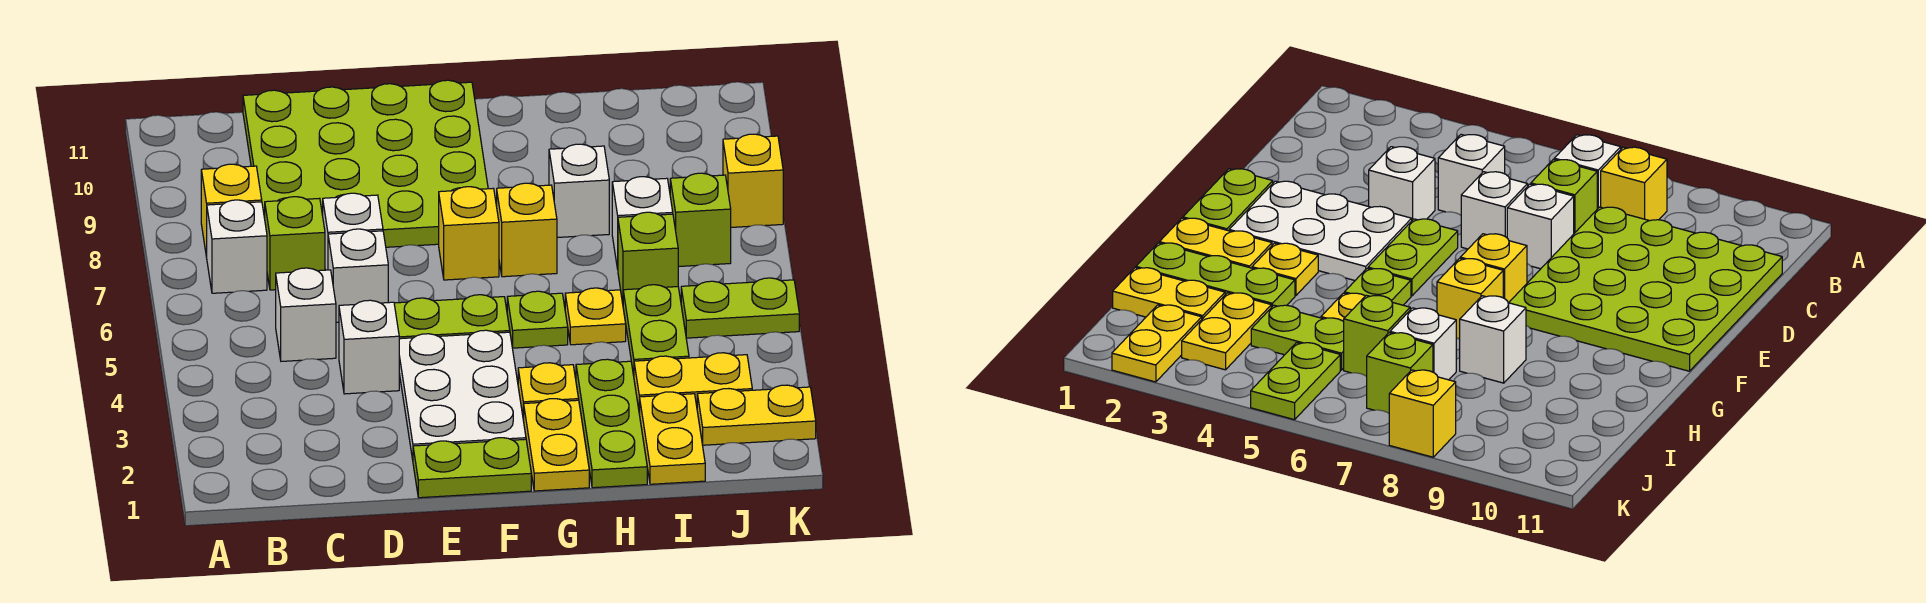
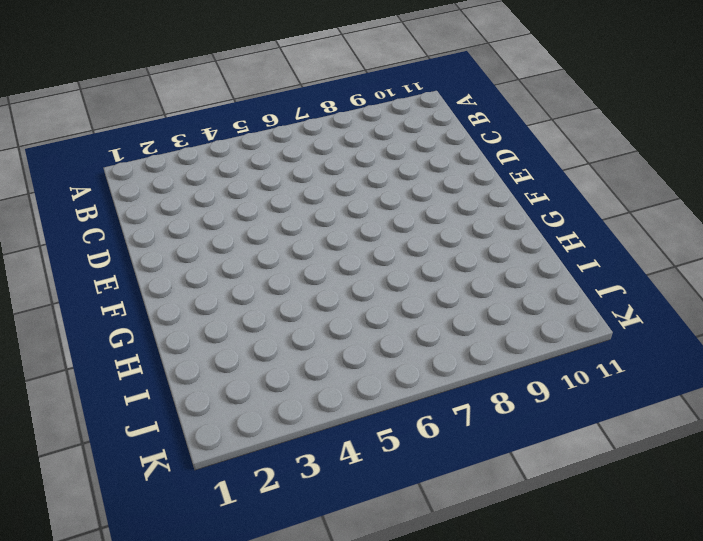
none -> white 1x1 brick [207,200,267,293]
none -> yellow 1x1 brick [201,164,262,257]
none -> white 1x1 brick [276,268,336,361]

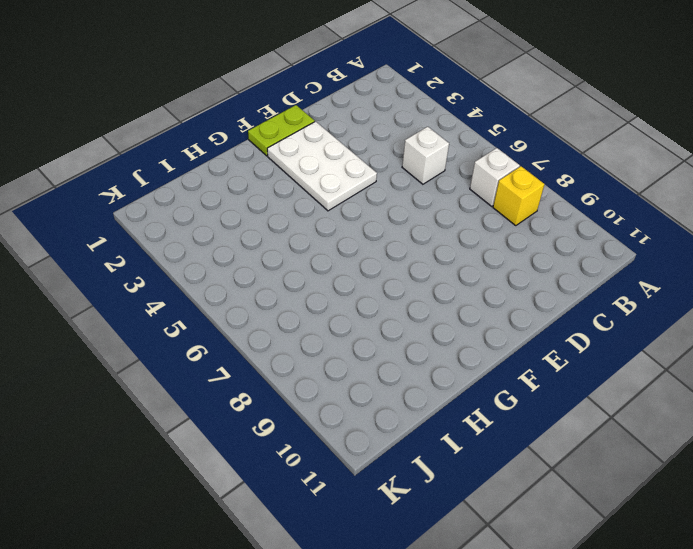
none -> lime 1x1 brick [265,197,325,290]
none -> lime 4x4 plate [243,80,488,247]
none -> white 1x1 brick [339,300,399,394]

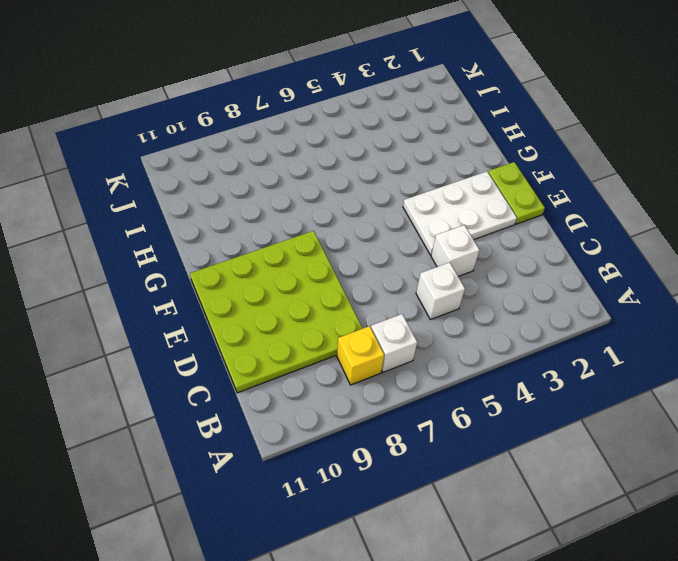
none -> lime 1x1 brick [265,197,325,290]
none -> white 1x1 brick [328,229,388,322]
none -> white 1x1 brick [323,193,383,270]

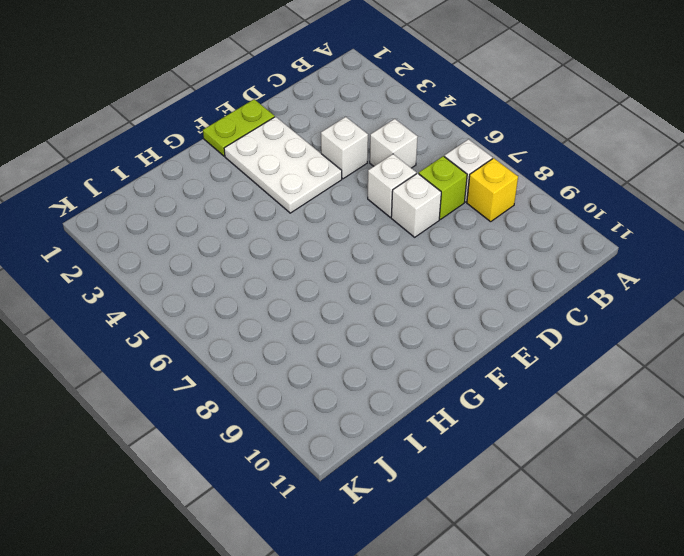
none -> lime 4x4 plate [243,80,488,247]
none -> lime 1x2 plate [394,295,510,339]
none -> yellow 1x1 brick [439,187,499,280]

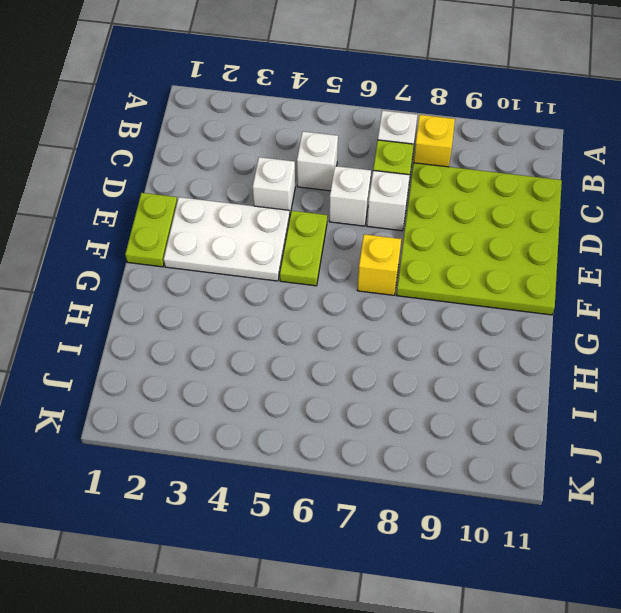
none -> yellow 1x2 plate [523,399,589,491]
none -> yellow 1x1 plate [518,363,579,419]
none -> lime 1x1 plate [507,291,568,348]

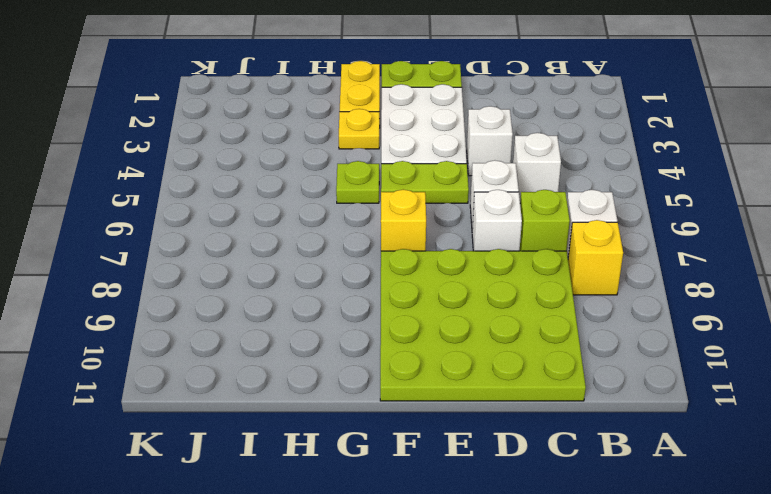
none -> yellow 1x1 brick [497,183,557,277]
none -> lime 1x3 plate [576,359,647,488]
none -> yellow 1x1 plate [565,288,626,345]

